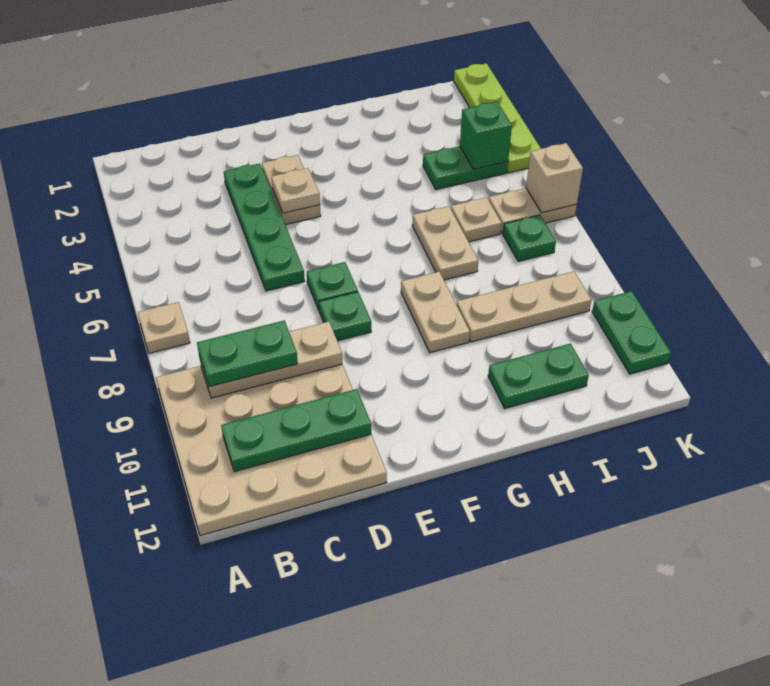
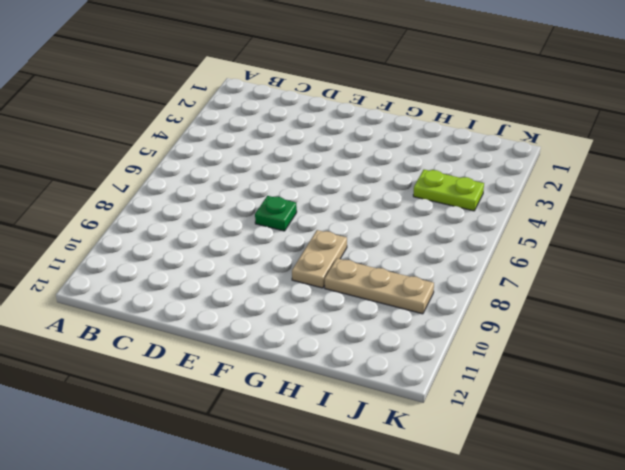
lime 1x2 plate [413,170,484,211] -> green 1x2 plate [423,146,508,190]
none -> tan 1x1 plate [138,302,190,353]
none -> tan 4x4 plate [156,364,387,536]
none -> green 1x4 plate [224,163,305,291]

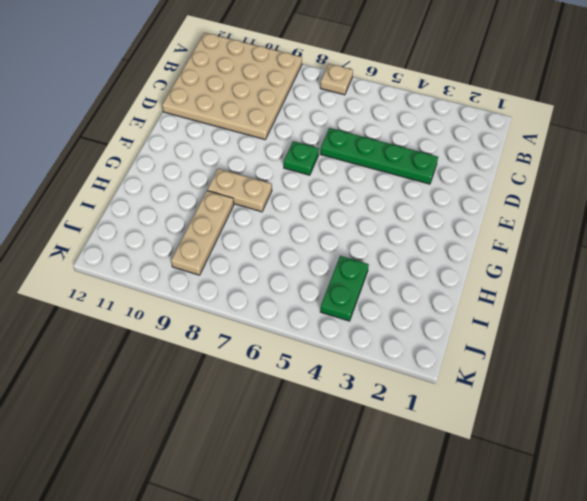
none -> tan 1x2 plate [262,155,321,225]
none -> green 1x1 plate [319,292,371,341]
none -> tan 1x2 plate [412,206,478,280]

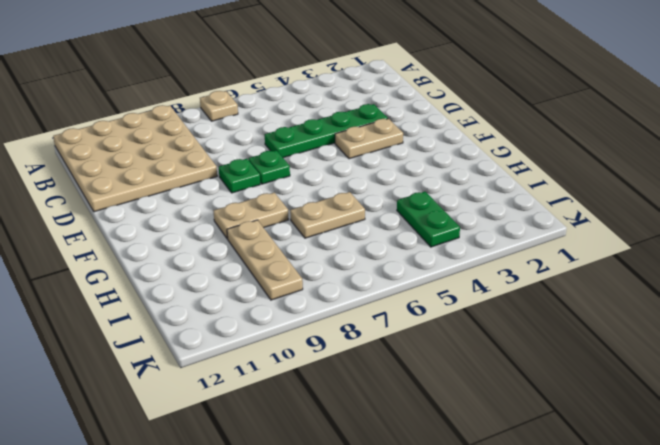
none -> green 1x2 plate [488,344,589,408]
none -> tan 1x1 plate [451,197,502,242]
none -> tan 1x2 plate [488,188,577,234]

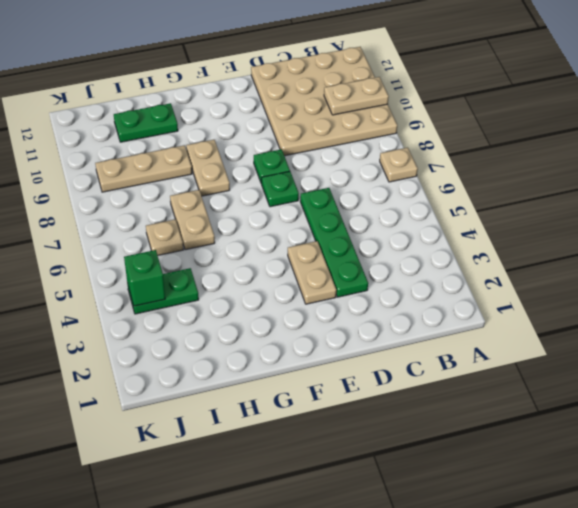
tan 1x2 plate [324,77,389,115] -> tan 1x2 plate moved to [488,188,577,234]
none -> green 1x1 plate [503,215,556,261]
none -> lime 1x4 plate [454,63,541,173]
none -> green 1x2 plate [592,291,671,374]

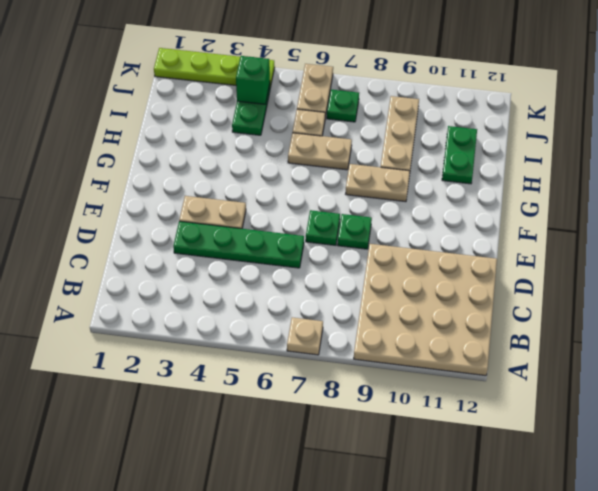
none -> green 1x2 plate [592,291,671,374]
none -> tan 1x3 plate [199,322,342,398]
none -> green 1x3 plate [221,389,371,472]

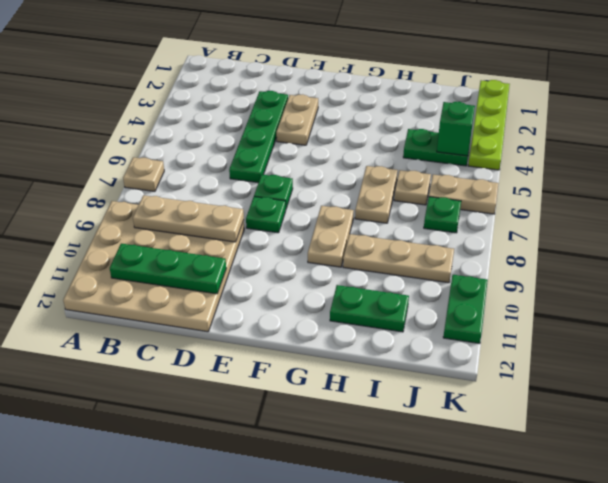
none -> tan 1x1 plate [271,168,320,213]
none -> tan 1x1 brick [526,143,583,213]
none -> green 1x2 plate [197,321,298,387]

